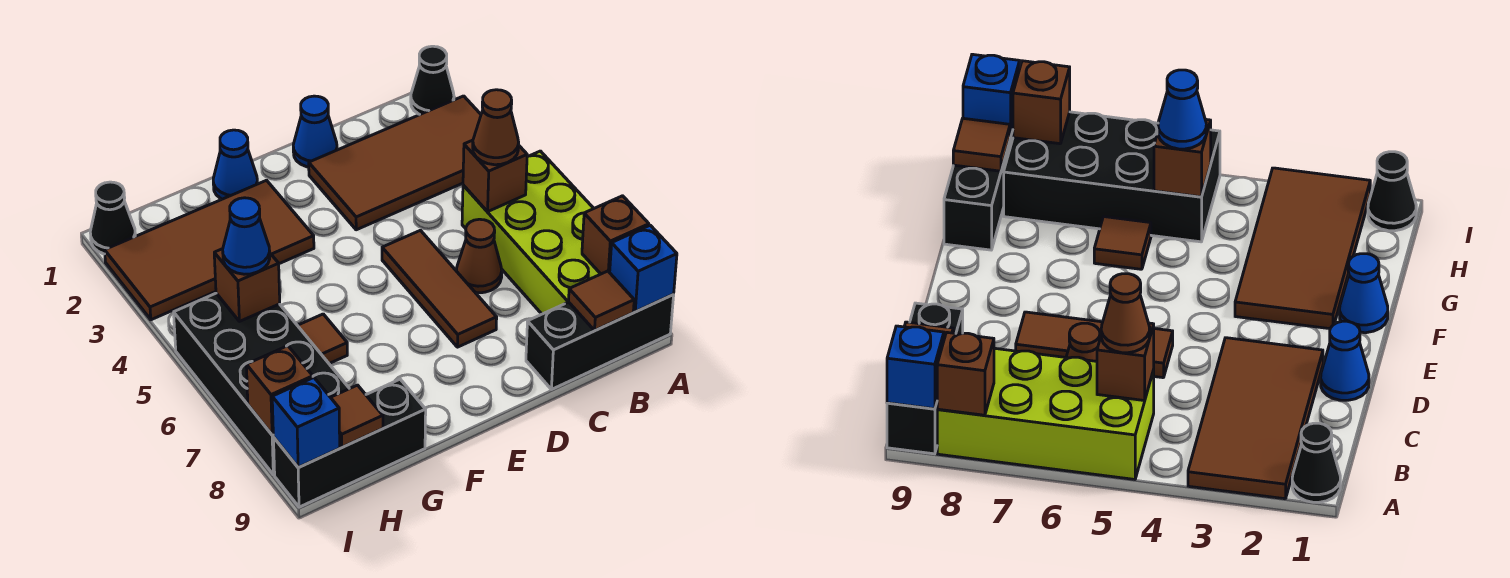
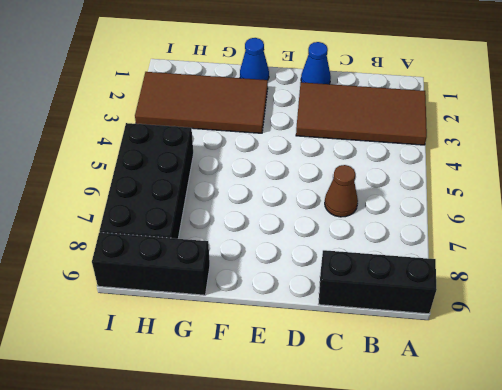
none -> black 1x1 cone [411,46,454,115]
none -> lime 2x4 brick [462,151,600,314]
none -> brown 1x3 tile [382,230,497,347]

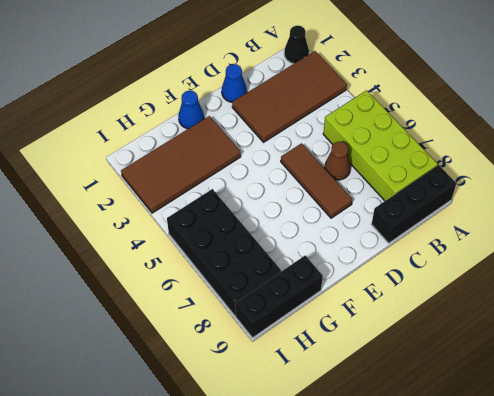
none -> brown 1x1 tile [297,314,347,364]
none -> black 1x1 cone [90,182,135,254]
none -> brown 1x1 brick [582,196,649,274]

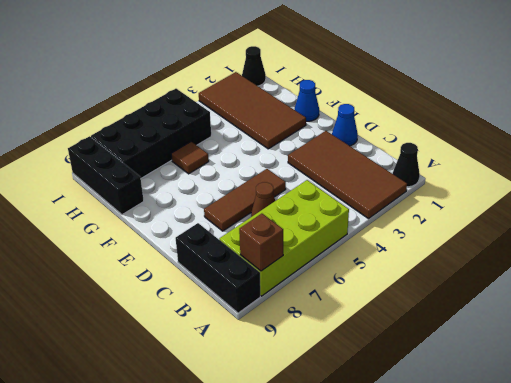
none -> blue 1x1 brick [610,225,677,312]
none -> brown 1x1 brick [463,140,527,212]
none -> brown 1x1 tile [569,271,634,330]

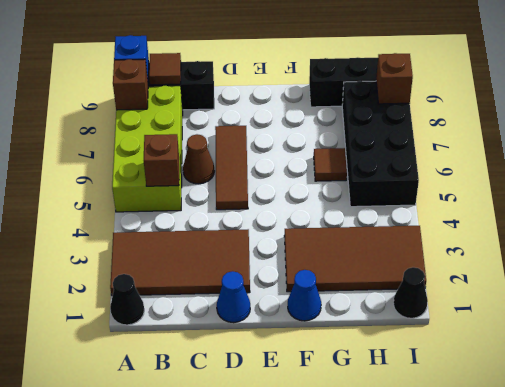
none -> brown 1x1 brick [214,249,280,321]
none -> brown 1x1 tile [331,385,383,447]
none -> blue 1x1 brick [272,378,340,467]

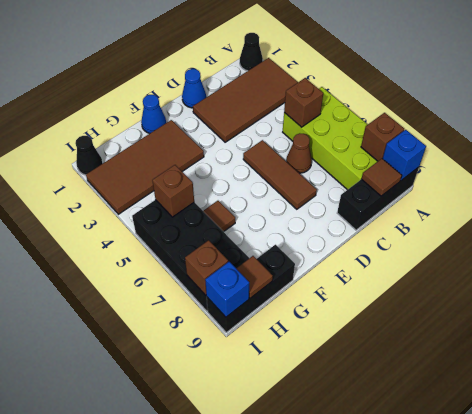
none -> brown 1x1 cone [473,90,519,165]
none -> blue 1x1 cone [223,198,270,274]

